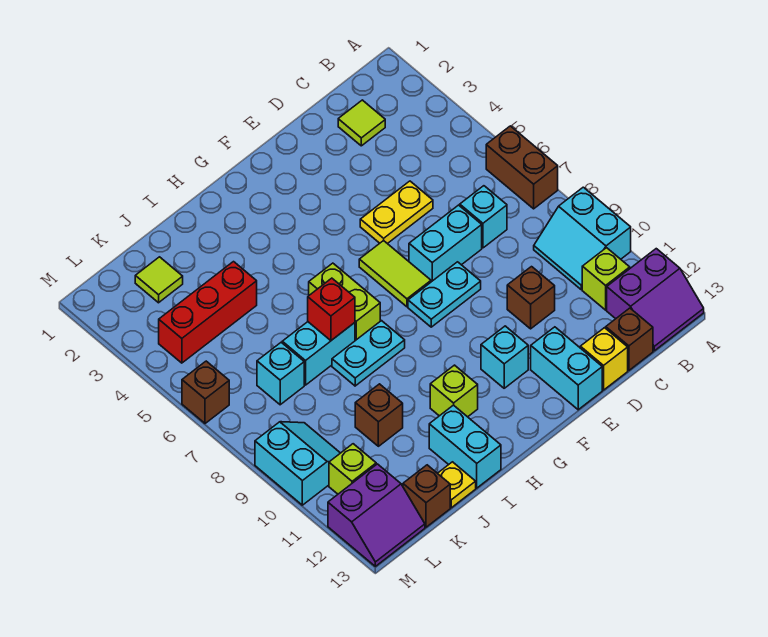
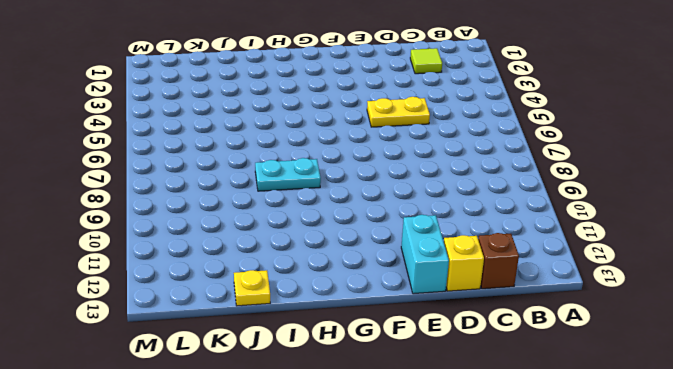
none -> brown 1x2 brick [486,126,558,209]
none -> cyan 2x2 slope [534,187,631,289]
none -> purple 2x2 slope [607,249,704,351]
none -> lime 1x1 brick [582,248,630,310]

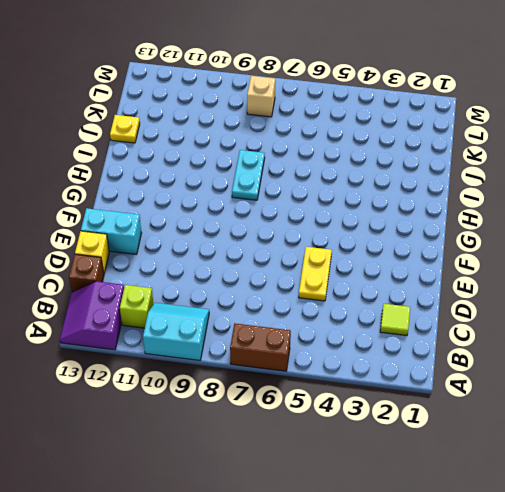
tan 1x1 brick [247,76,275,117] -> none
none -> cyan 1x1 brick [460,186,507,248]
none -> cyan 1x2 brick [409,205,482,282]
none -> brown 1x1 brick [507,267,555,329]
none -> cyan 1x2 plate [408,262,481,327]

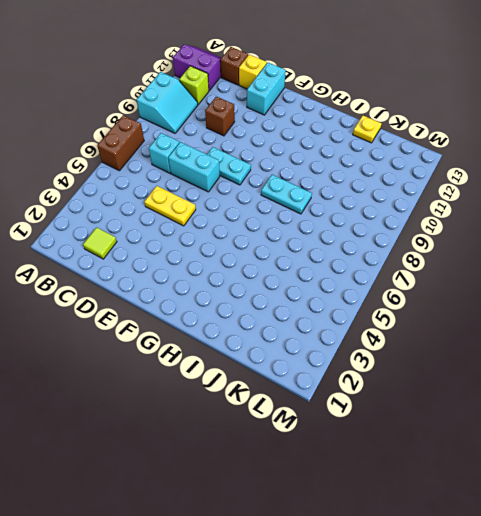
none -> lime 1x2 tile [359,240,431,307]
none -> cyan 1x1 brick [481,326,528,388]
none -> lime 1x2 brick [309,263,380,341]
none -> lime 1x1 brick [430,365,478,417]

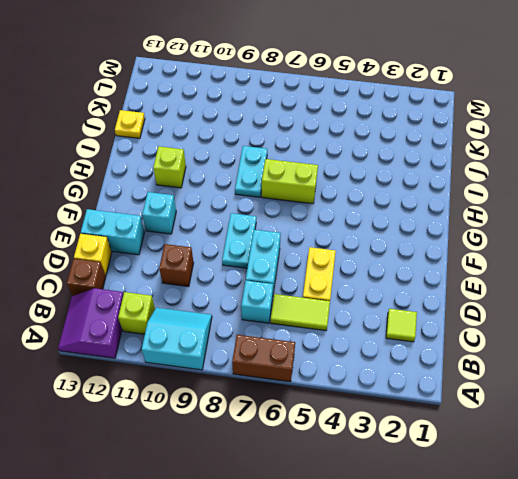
lime 1x2 tile [271,294,330,331] -> lime 1x2 tile moved to [359,240,431,307]
none -> cyan 1x2 brick [282,322,355,385]
none -> cyan 1x2 brick [429,405,501,488]
none -> red 1x3 brick [159,262,257,363]
none -> brown 1x1 brick [355,384,403,446]

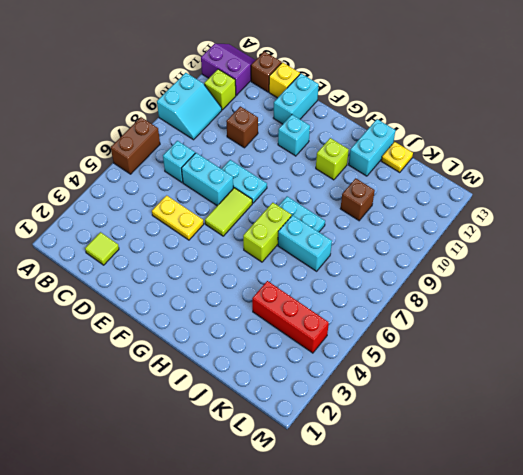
none -> lime 1x1 tile [135,257,183,303]
none -> cyan 1x1 brick [257,342,304,405]
none -> brown 1x1 brick [403,465,450,527]
none -> cyan 2x2 slope [255,422,340,505]

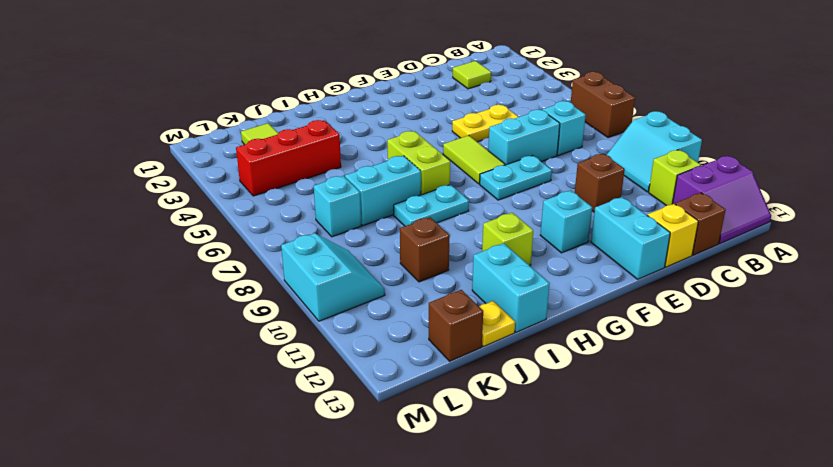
none -> lime 1x1 brick [329,444,376,494]
none -> purple 2x2 slope [328,464,425,566]
none -> brown 1x1 brick [182,361,229,423]
none -> red 1x1 brick [308,278,355,341]

